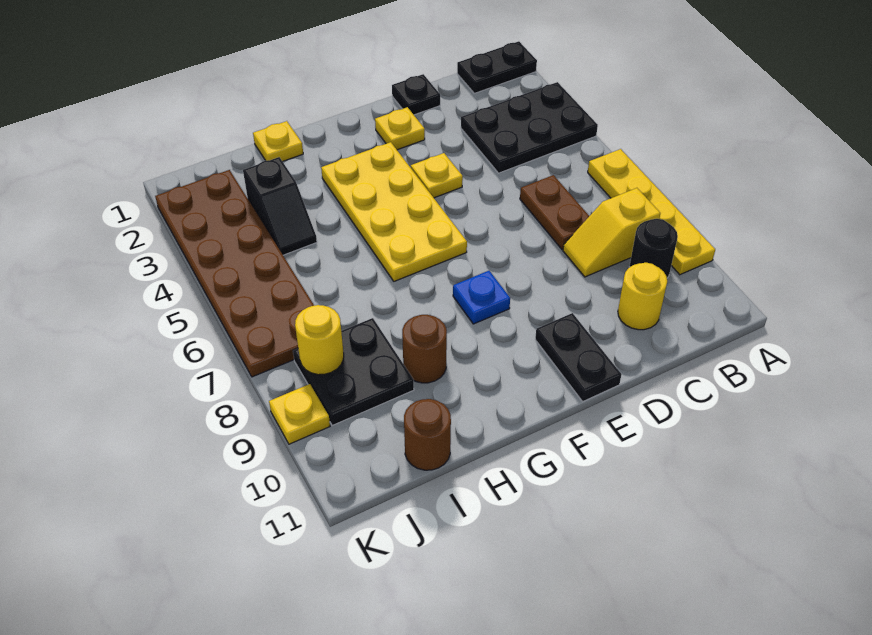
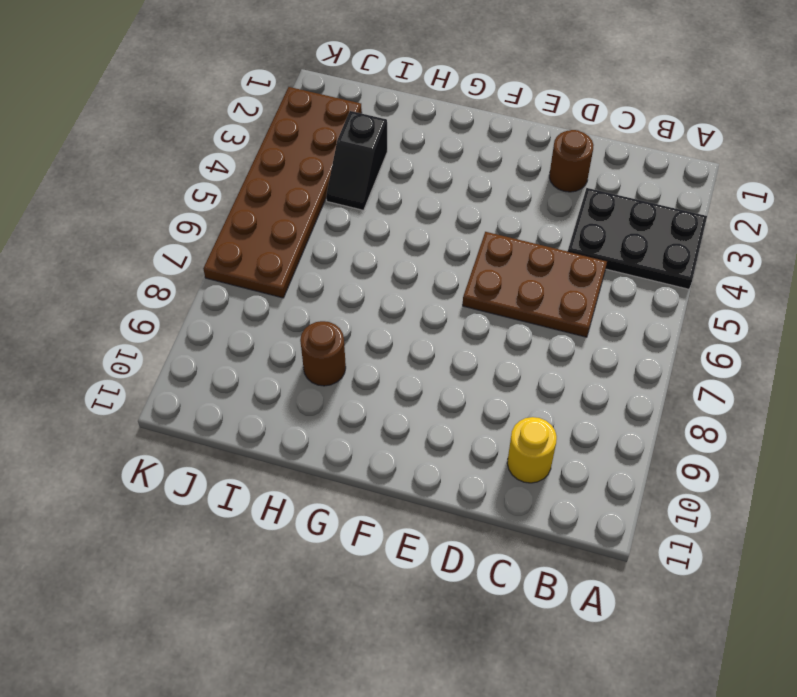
brown 2x3 plate [463,232,607,337] -> brown 1x2 plate [520,175,589,249]
brown 1x1 round brick [549,130,594,192] -> brown 1x1 round brick moved to [404,399,451,470]
none -> black 1x2 plate [457,41,537,93]
none -> yellow 1x4 plate [588,149,715,275]
none -> yellow 1x2 slope [563,188,660,277]

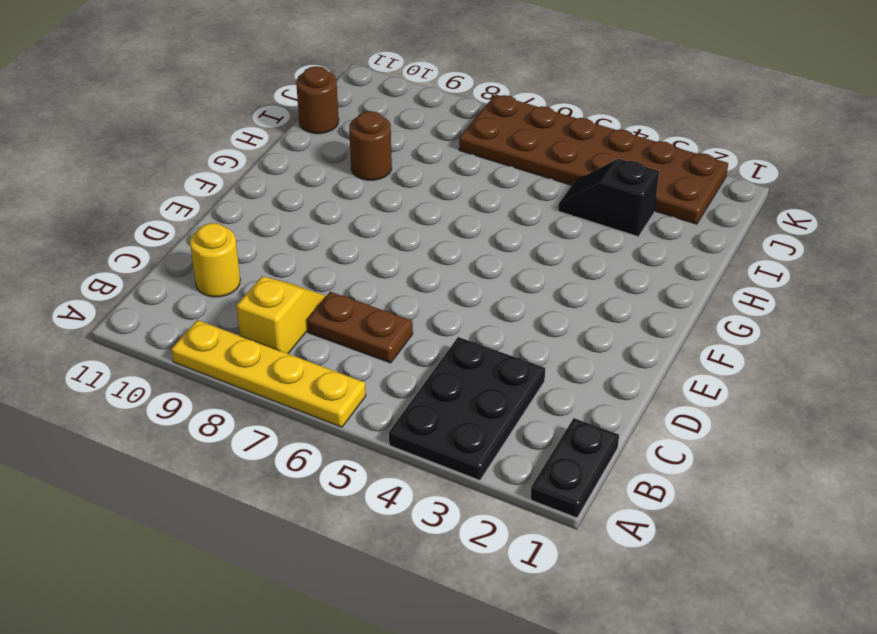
none -> black 1x1 round brick [630,219,678,278]
none -> black 1x1 plate [392,74,440,115]
none -> yellow 1x1 plate [375,107,425,150]

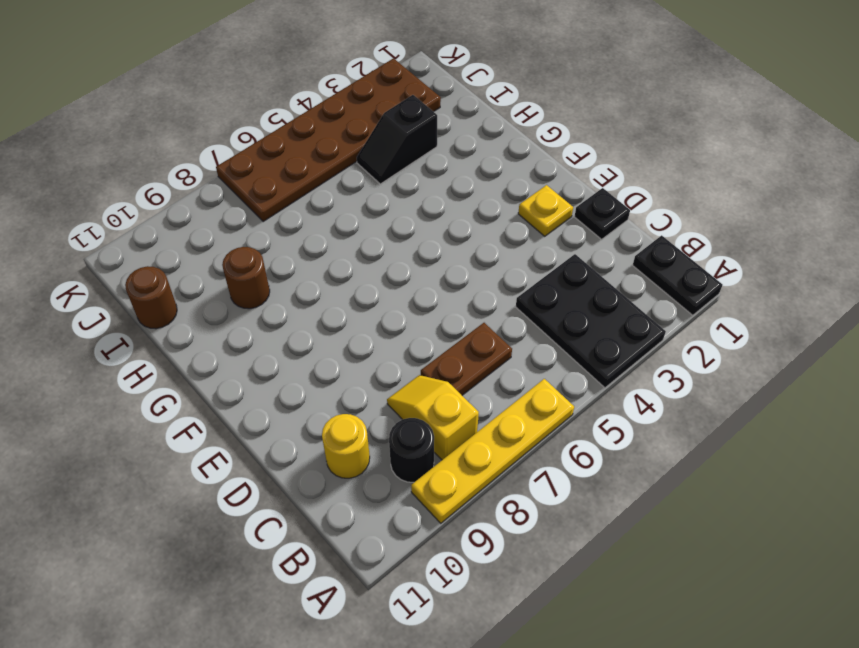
none -> yellow 1x1 plate [411,153,463,198]
none -> black 1x2 plate [535,313,621,401]
none -> yellow 2x4 plate [321,142,467,281]

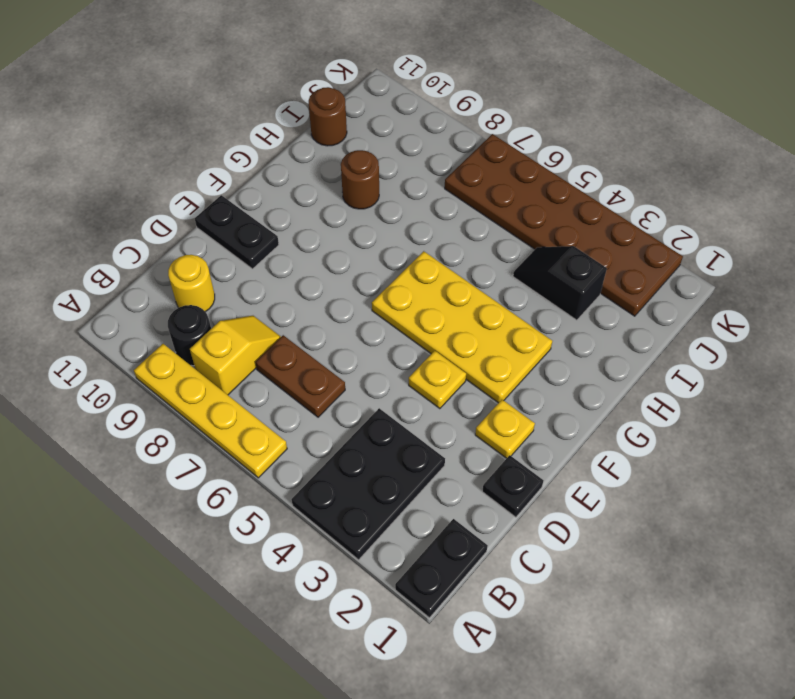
none -> blue 1x1 plate [453,271,510,324]
none -> yellow 1x1 plate [253,121,303,161]
none -> black 2x2 plate [293,318,414,425]

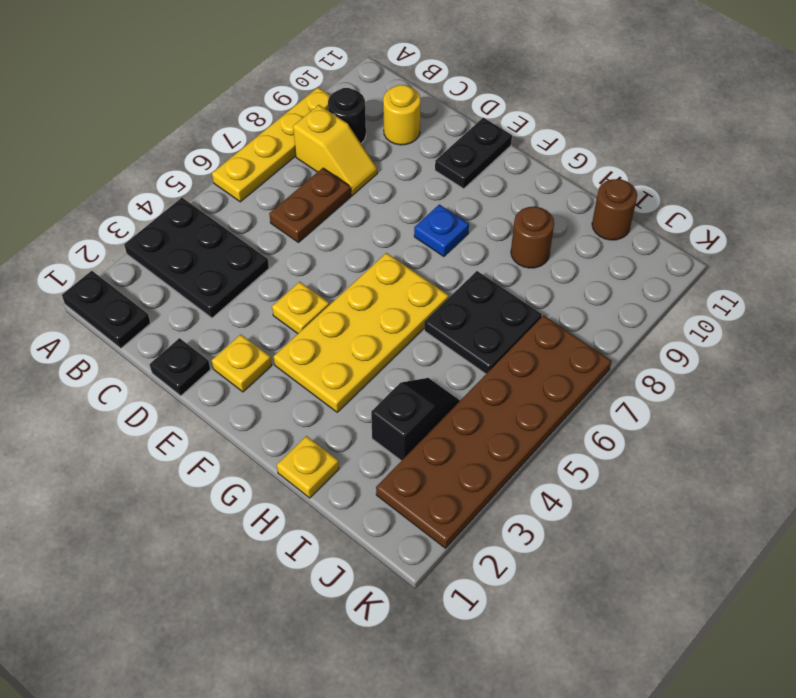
black 2x2 plate [424,271,542,374] -> black 2x2 plate moved to [293,318,414,425]
none -> yellow 1x1 plate [269,384,330,444]
none -> yellow 1x1 round brick [295,305,344,375]

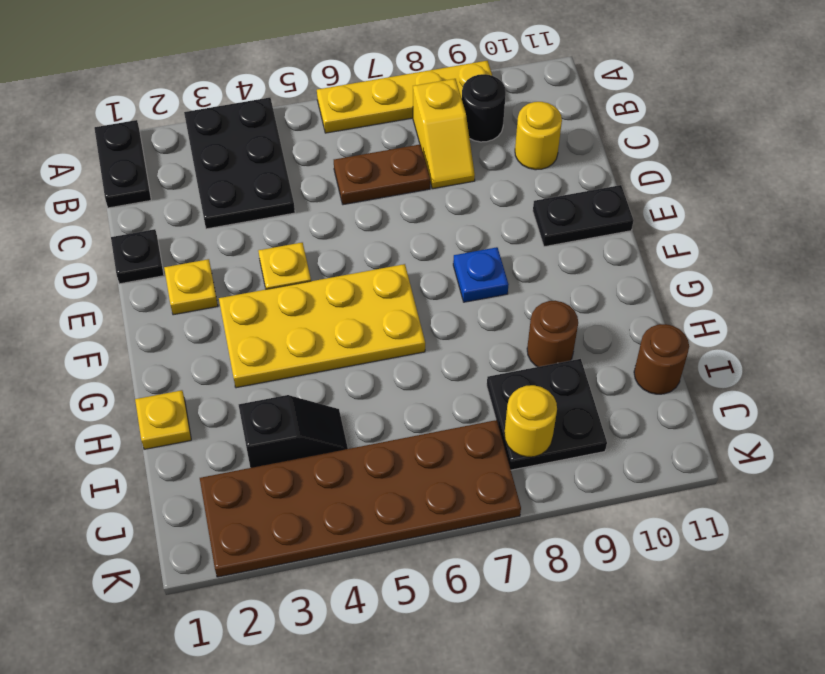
none -> yellow 1x1 plate [269,384,330,444]

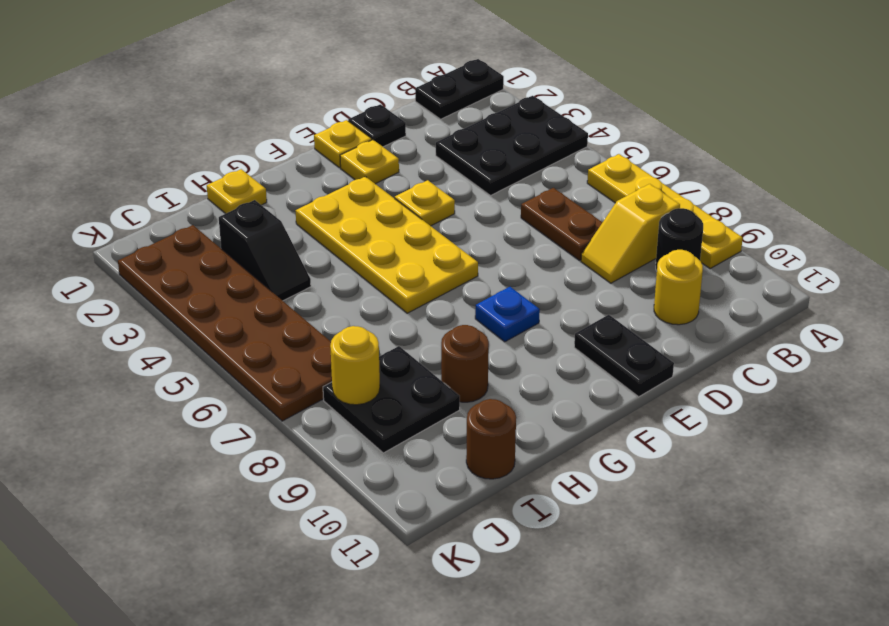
yellow 1x1 plate [314,120,372,168] -> yellow 1x1 plate moved to [269,384,330,444]

